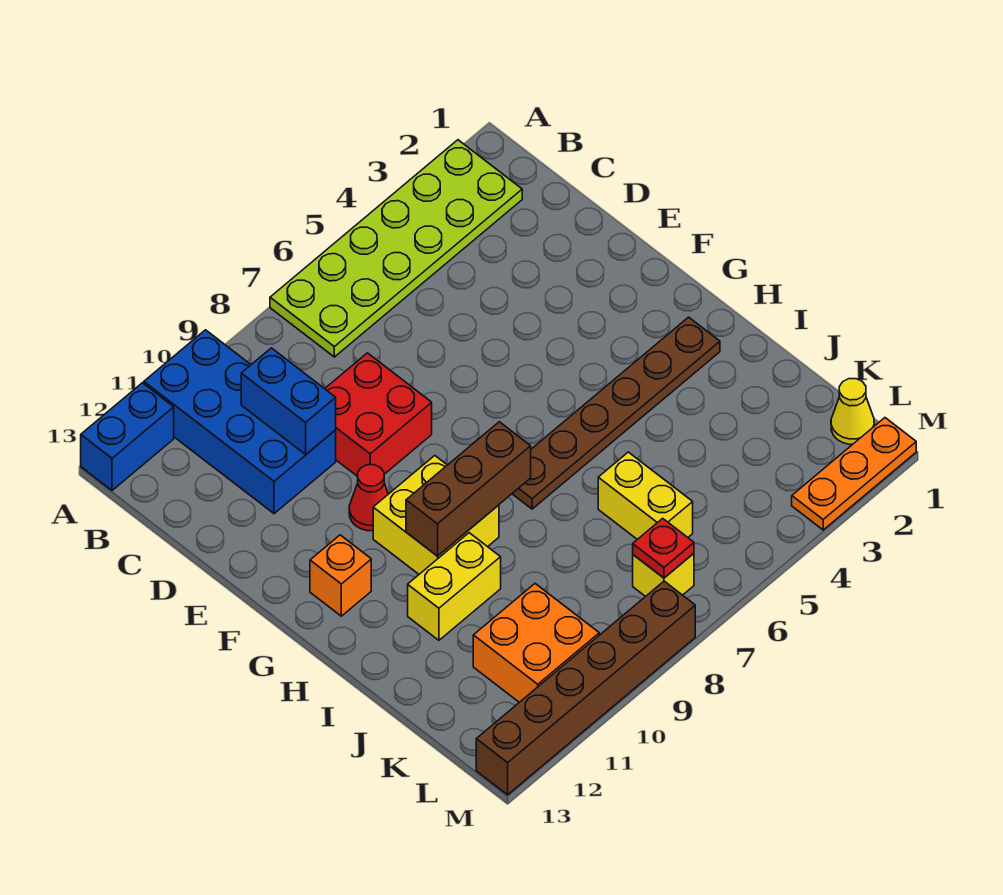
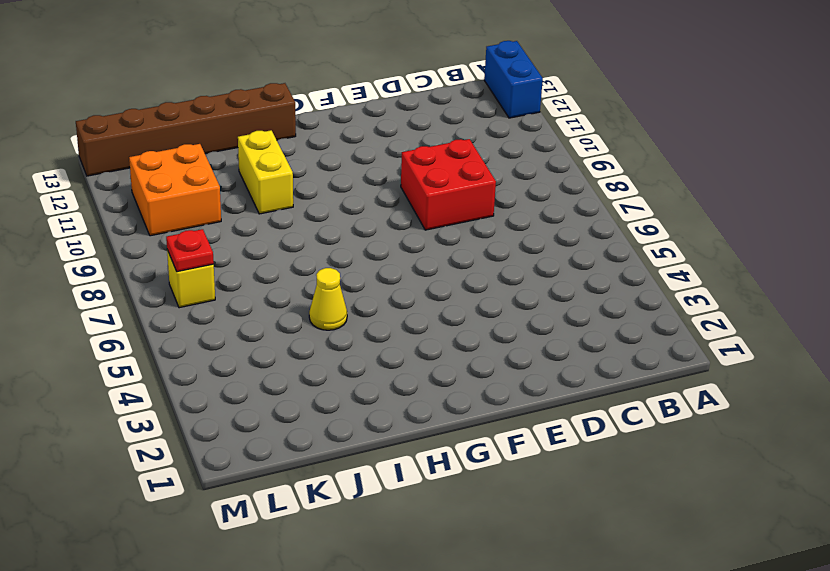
brown 1x6 brick [76,83,296,176] -> brown 1x6 brick turned to [476,581,695,795]
yellow 1x1 cone [309,268,347,330] -> yellow 1x1 cone moved to [831,379,874,444]
none -> lime 2x6 plate [270,140,522,357]
none -> blue 2x4 brick [144,330,336,514]
none -> red 1x1 cone [349,465,388,531]

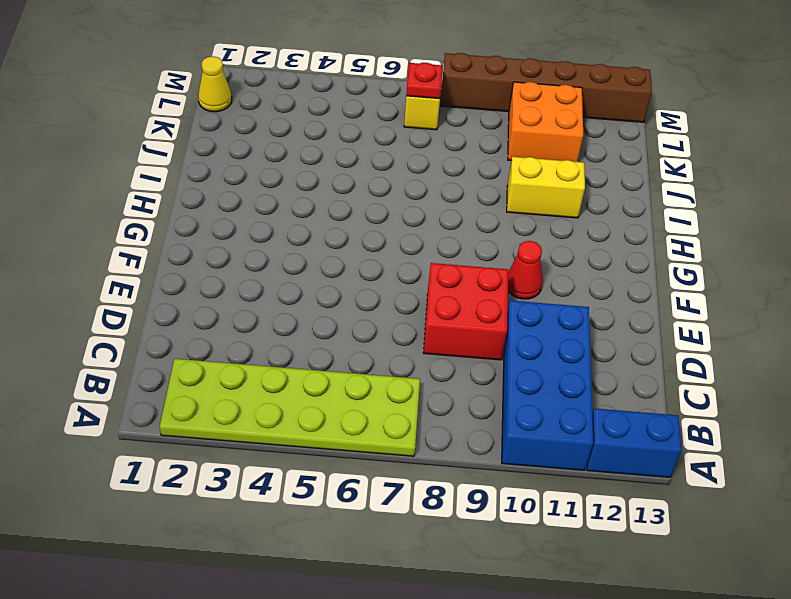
none -> yellow 2x2 brick [373,456,499,574]
none -> orange 1x1 brick [310,535,371,616]
none -> brown 1x6 plate [512,317,720,509]

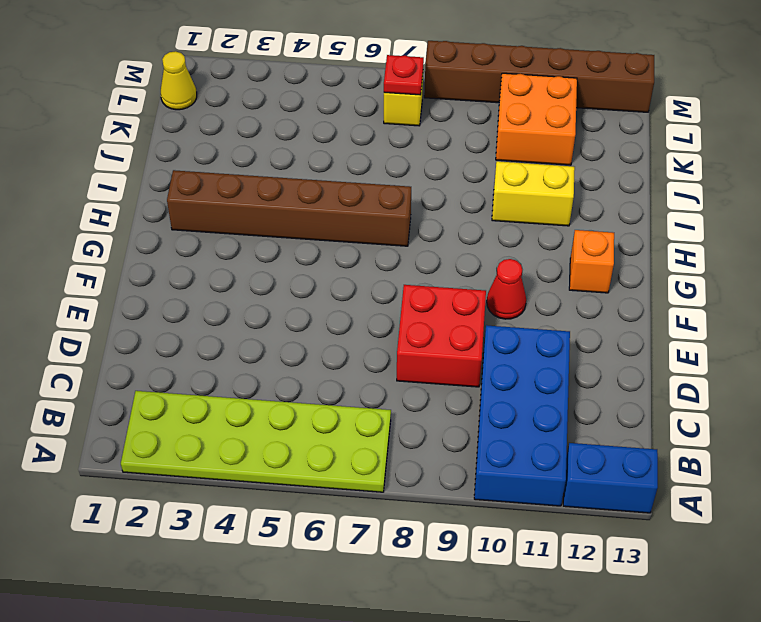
brown 1x6 brick [167,170,411,246] -> brown 1x6 plate [512,317,720,509]
none -> yellow 2x2 brick [373,456,499,574]
none -> yellow 1x2 brick [598,452,693,539]
none -> orange 1x3 plate [792,418,916,530]

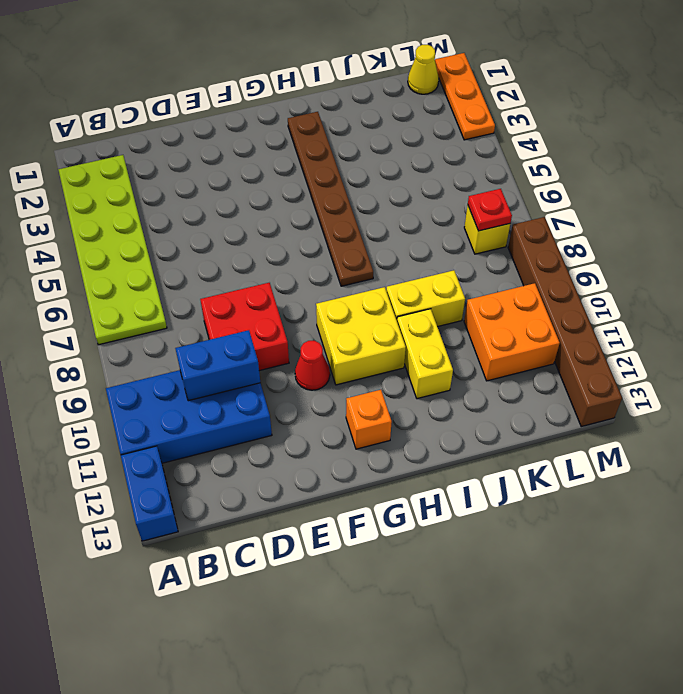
yellow 1x2 brick [386,270,465,327] -> yellow 1x2 brick moved to [598,452,693,539]
none -> brown 1x3 brick [406,422,531,556]

